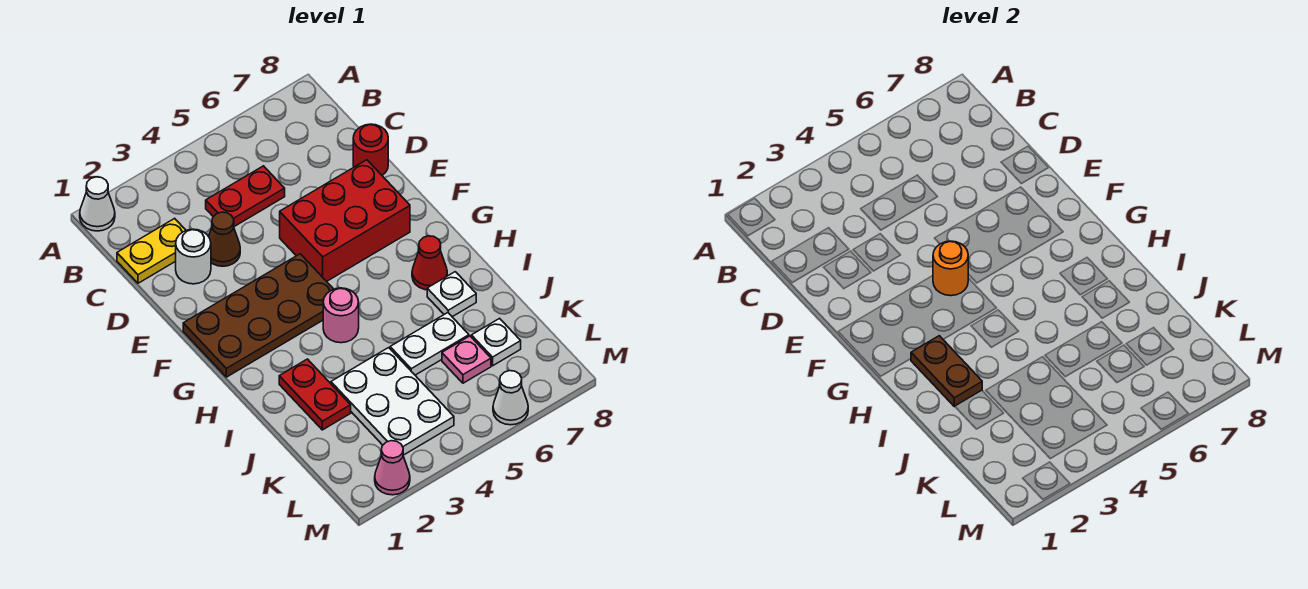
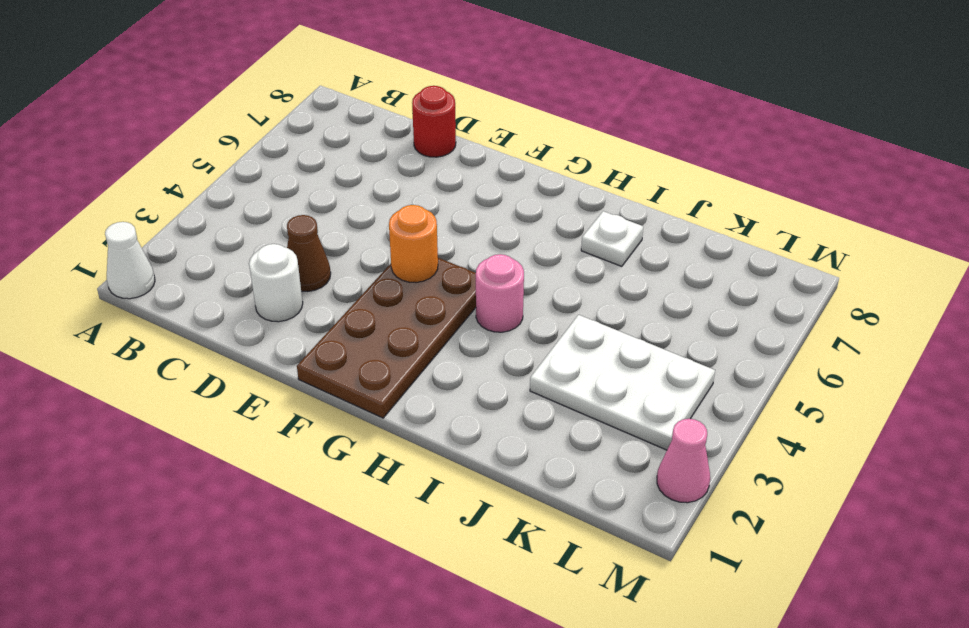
none -> yellow 1x2 plate [117,218,186,283]
none -> red 1x2 plate [206,166,285,227]
none -> red 2x3 brick [280,160,410,281]

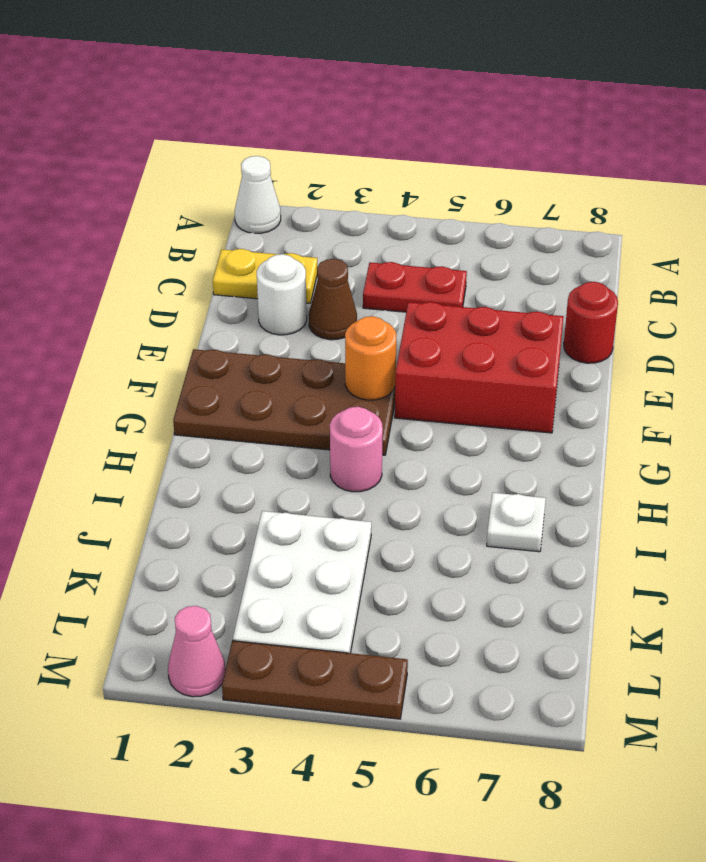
brown 1x3 plate [222,641,408,719] -> none
none -> red 1x1 cone [412,236,447,290]
none -> red 1x2 plate [279,359,351,430]
none -> white 1x2 plate [390,313,469,375]

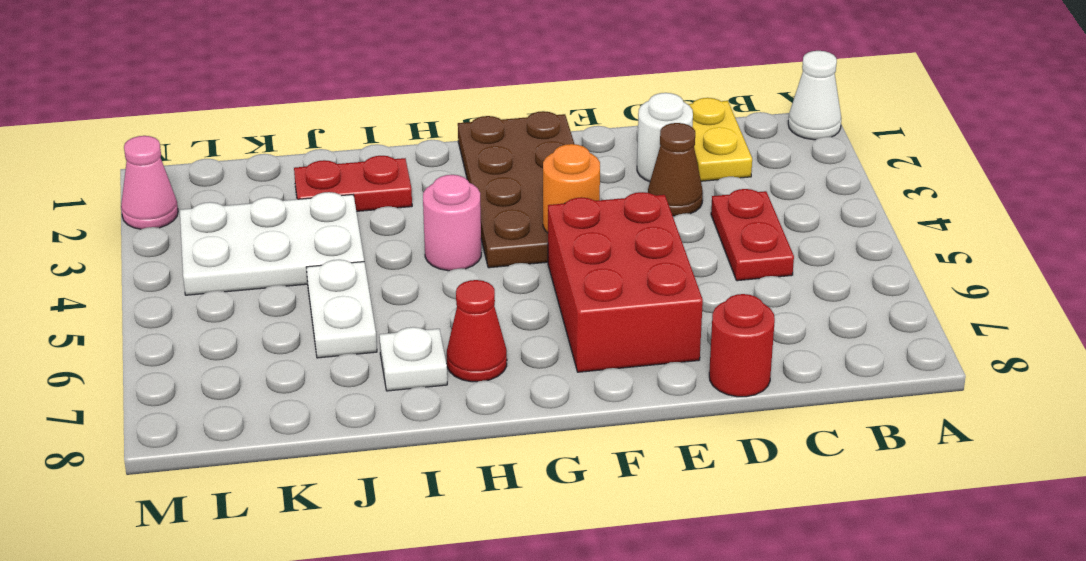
none -> pink 1x1 plate [442,336,491,383]
none -> white 1x1 plate [471,318,521,366]
none -> white 1x1 cone [493,371,528,425]

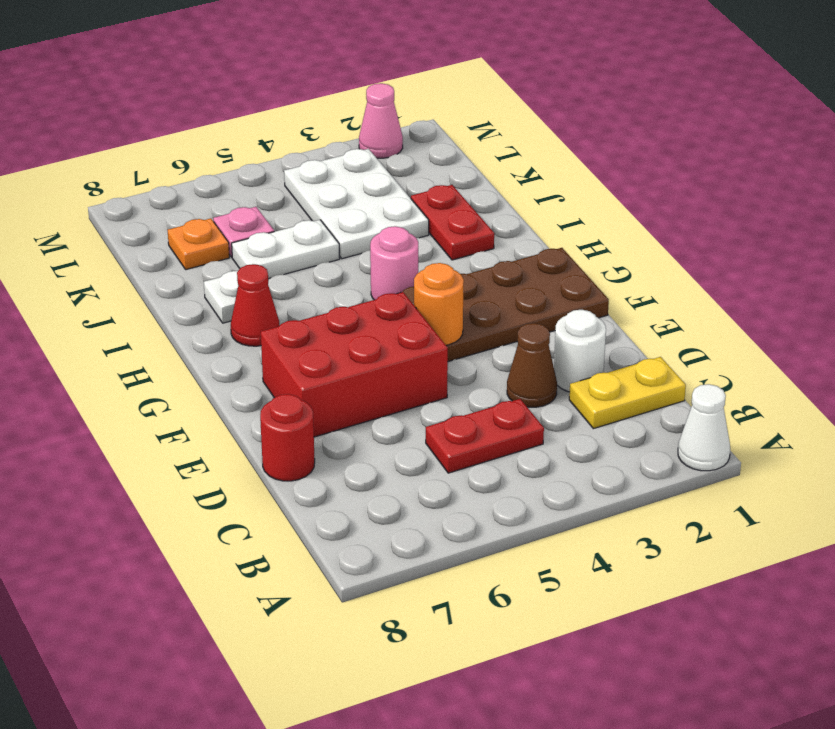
orange 1x1 plate [168,218,229,270] -> white 1x1 plate [471,318,521,366]
none -> white 1x1 cone [493,371,528,425]
none -> brown 1x2 plate [911,336,982,406]

